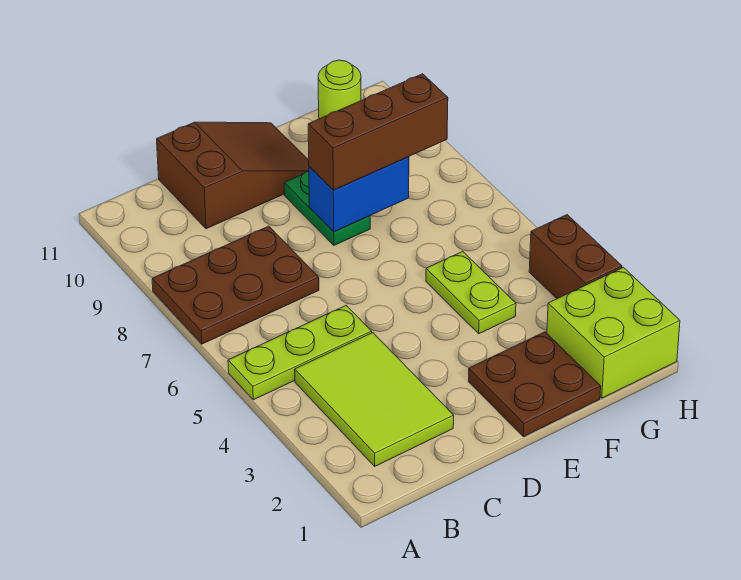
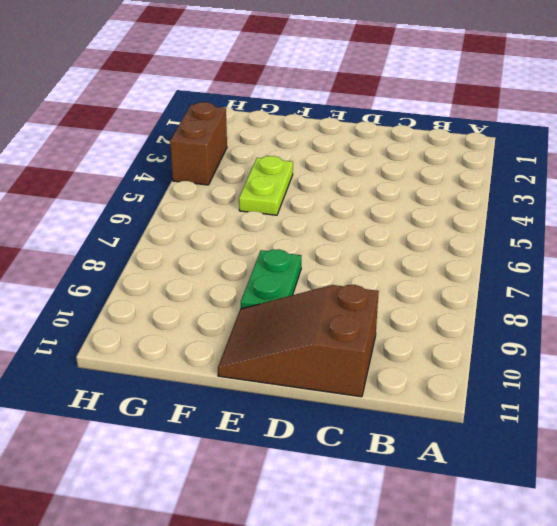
none -> lime 1x3 plate [228,306,372,400]
none -> brown 2x3 plate [152,226,319,344]
none -> lime 2x3 tile [295,333,454,466]

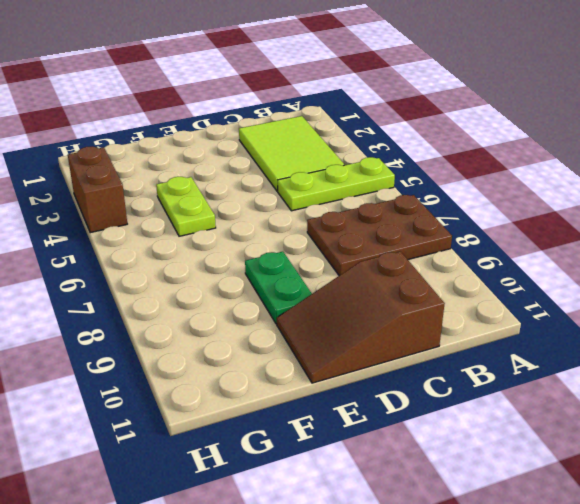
none -> brown 2x2 plate [469,332,601,437]
none -> lime 2x2 brick [547,267,680,398]
none -> lime 1x1 round brick [318,60,361,119]

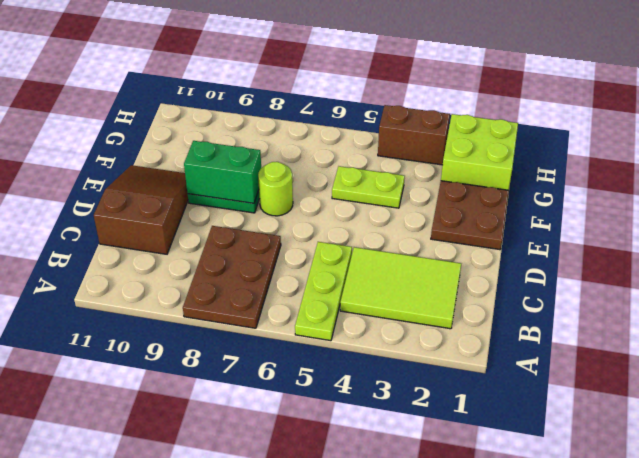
lime 1x1 round brick [258,162,293,216] -> lime 1x1 round brick moved to [318,60,361,119]
green 1x2 brick [184,141,261,203] -> blue 1x2 brick [309,157,409,232]
none -> brown 1x3 brick [308,74,448,190]

